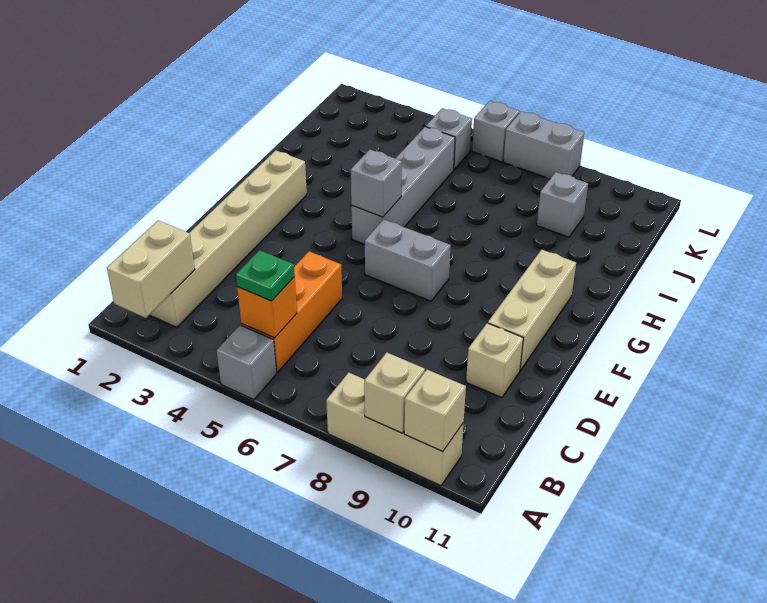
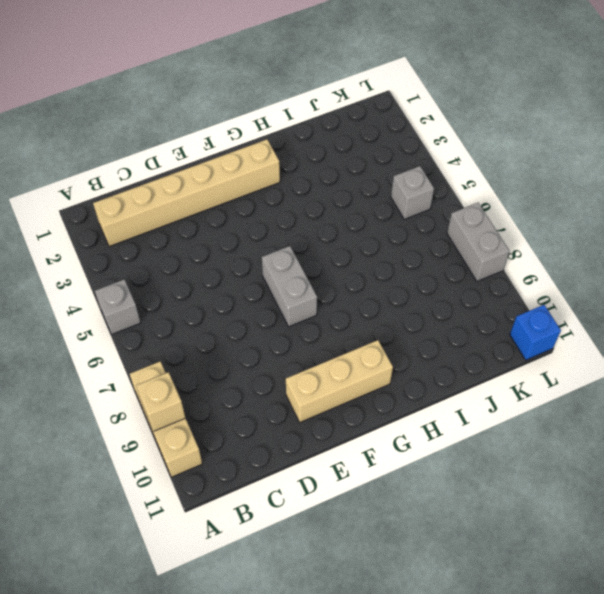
blue 1x1 brick [510,305,561,360] -> none
none -> orange 1x3 brick [241,251,342,372]
none -> tan 1x1 brick [466,323,523,398]
none -> grey 1x4 brick [351,127,455,245]

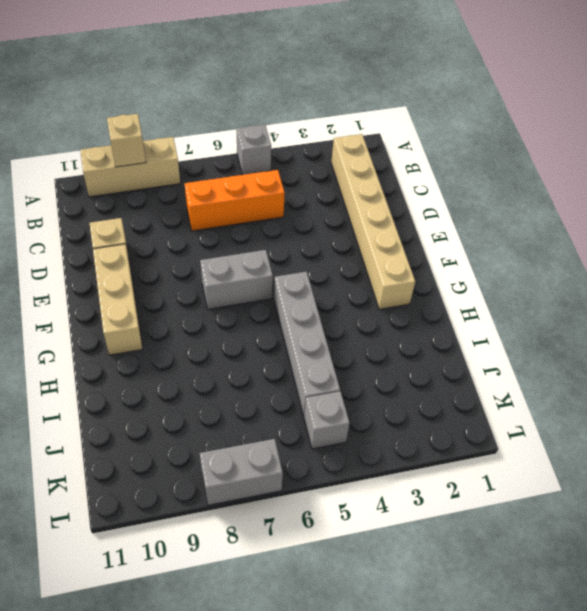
orange 1x3 brick [185,170,285,231] -> orange 1x3 brick turned to [241,251,342,372]
none -> grey 1x1 brick [537,172,588,237]
none -> grey 1x1 brick [472,101,520,162]
none -> tan 1x2 brick [107,221,195,318]

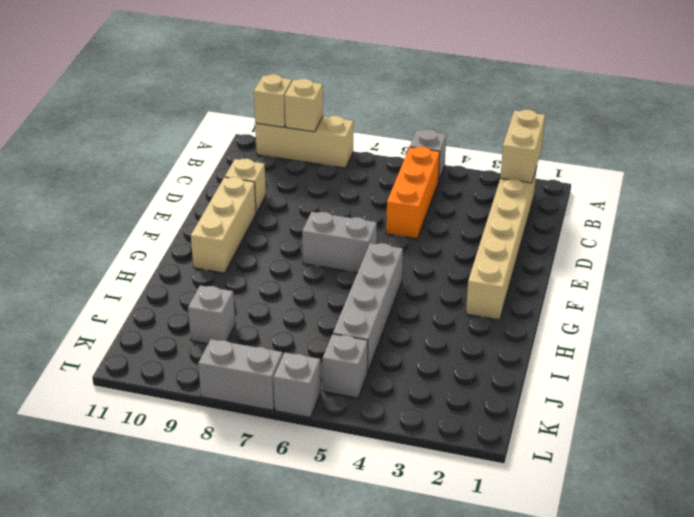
none -> orange 1x1 brick [237,277,297,338]
none -> grey 1x1 brick [351,150,402,217]
none -> green 1x1 plate [236,250,295,301]

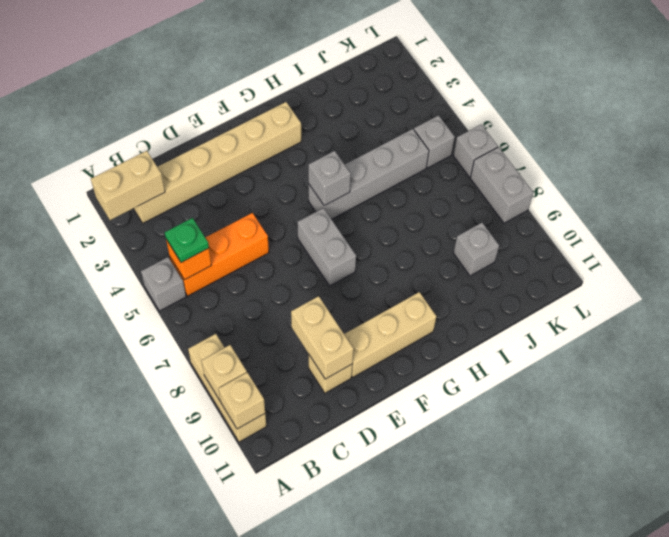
tan 1x2 brick [291,296,354,379] -> none

